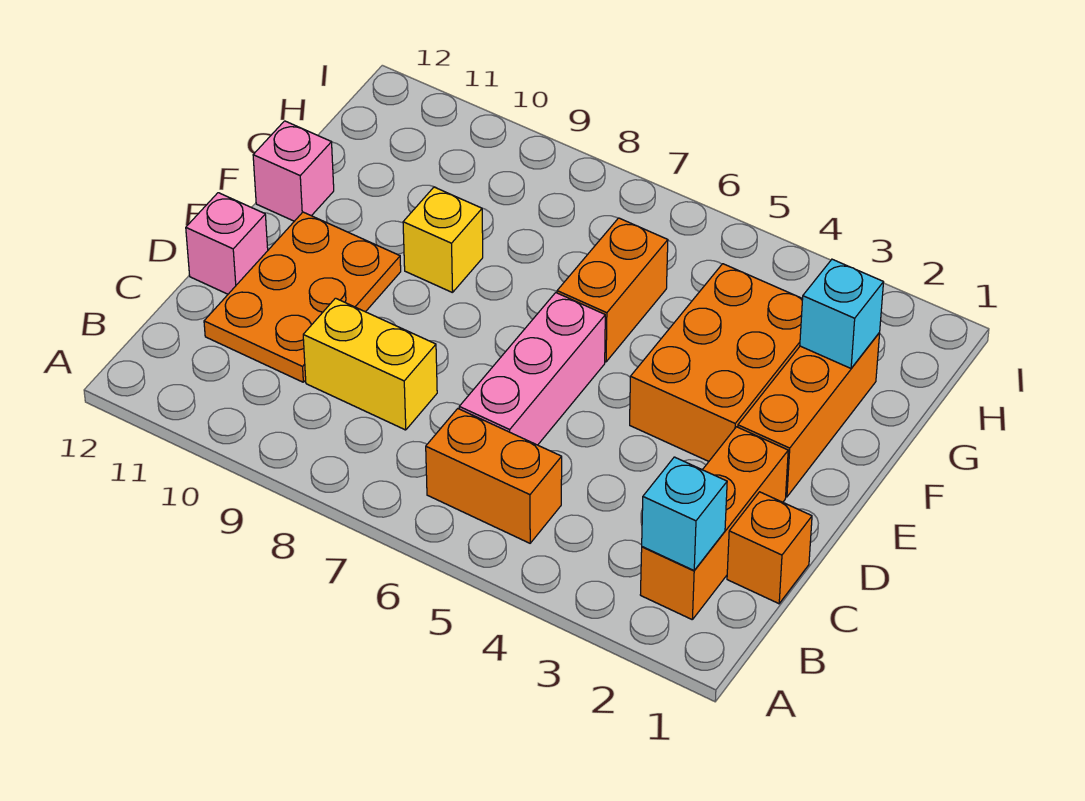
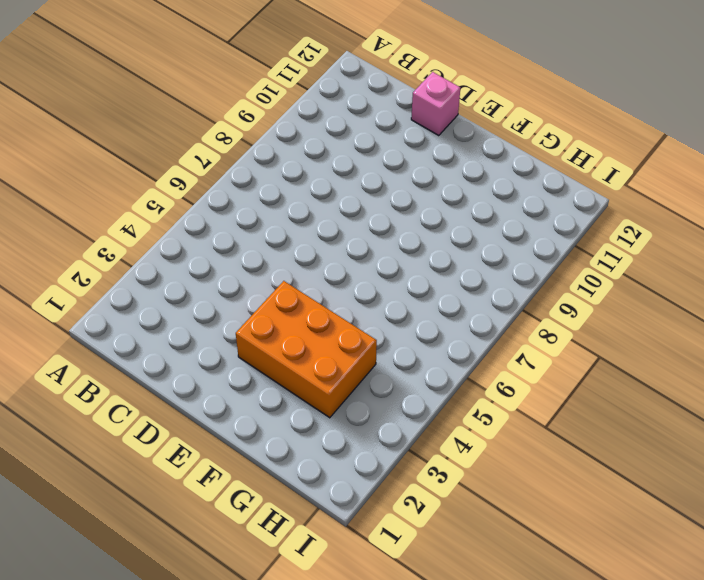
none -> orange 1x3 brick [640,427,788,619]
none -> orange 1x2 brick [426,409,562,543]
none -> orange 1x1 brick [727,492,812,604]

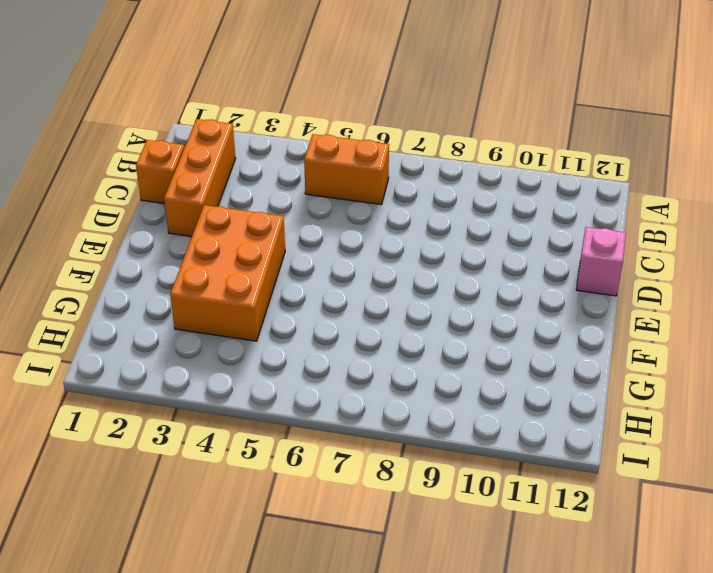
none -> pink 1x3 brick [459,293,605,445]
none -> yellow 1x2 brick [303,298,437,430]
none -> orange 2x3 plate [204,212,401,382]

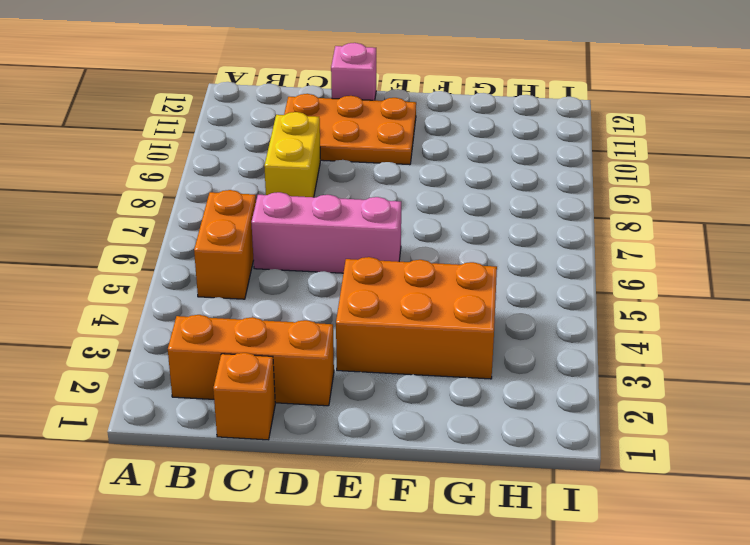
none -> orange 1x3 brick [738,333,880,497]
none -> orange 1x2 brick [557,218,668,362]
none -> yellow 1x1 brick [403,187,483,293]

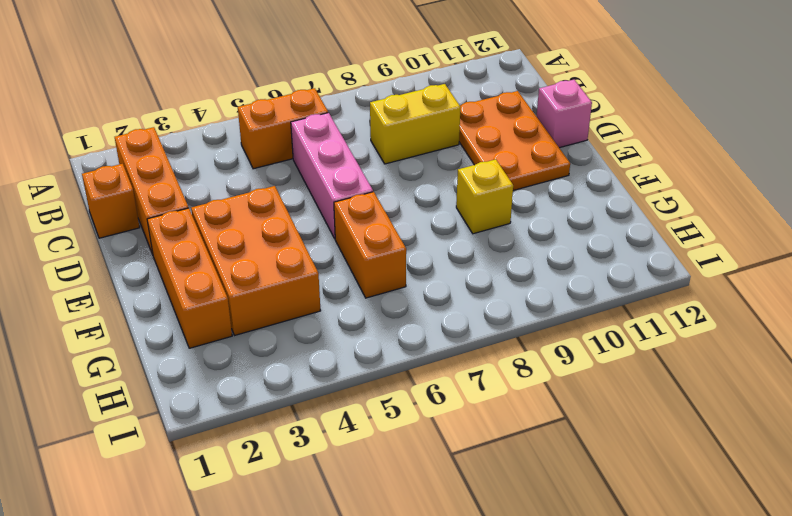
none -> pink 1x1 brick [253,121,334,221]
none -> cyan 1x1 brick [642,457,727,570]
none -> cyan 1x1 brick [800,259,884,368]

